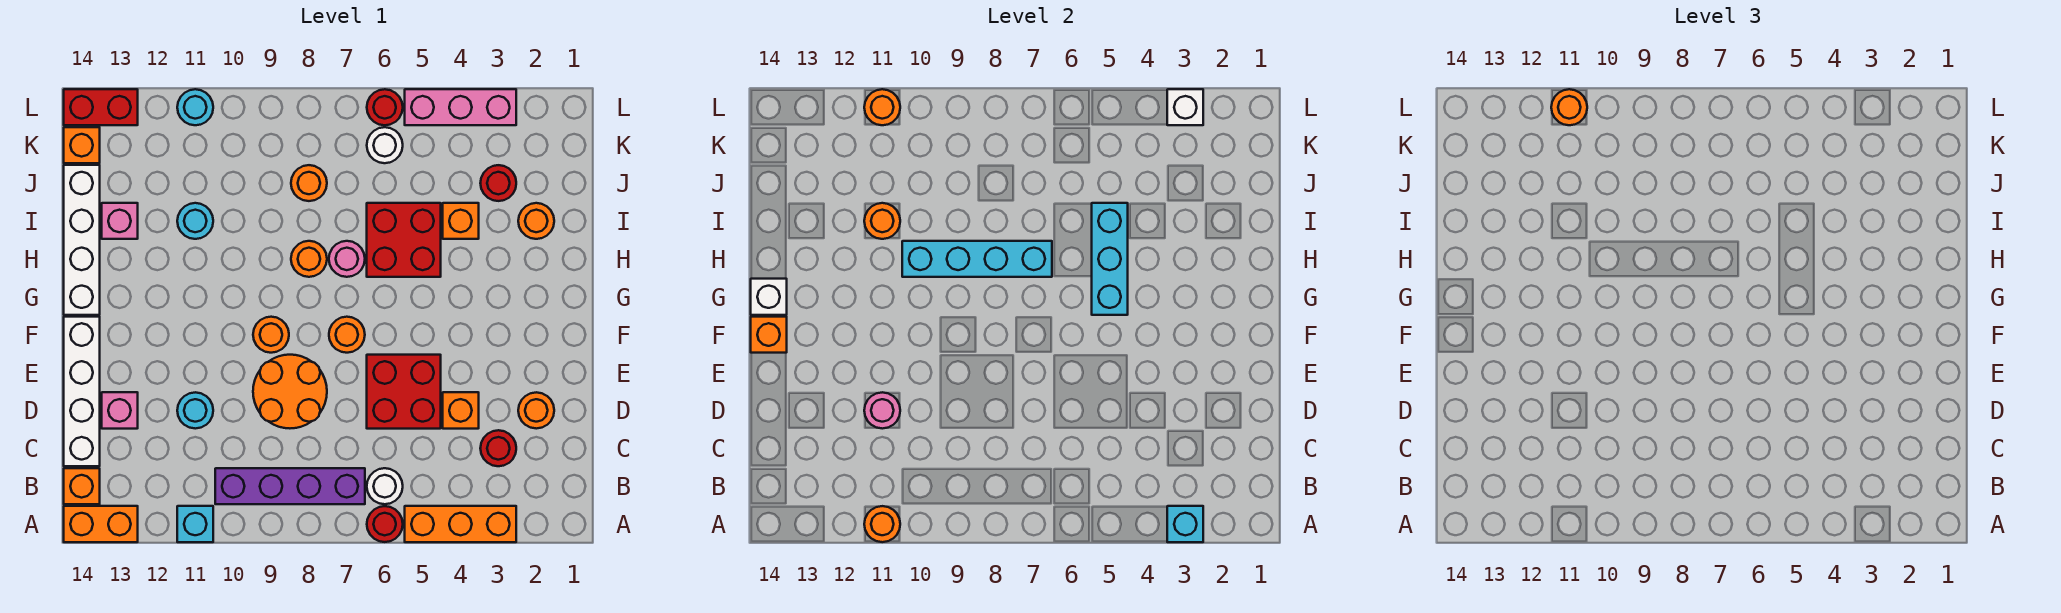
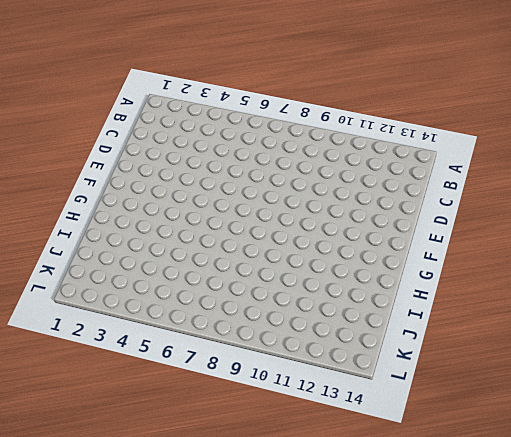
none -> orange 1x3 brick [405,506,516,542]
none -> red 1x1 round brick [367,506,403,542]
none -> cyan 1x1 brick [177,506,213,542]
none -> orange 1x2 brick [64,506,138,542]

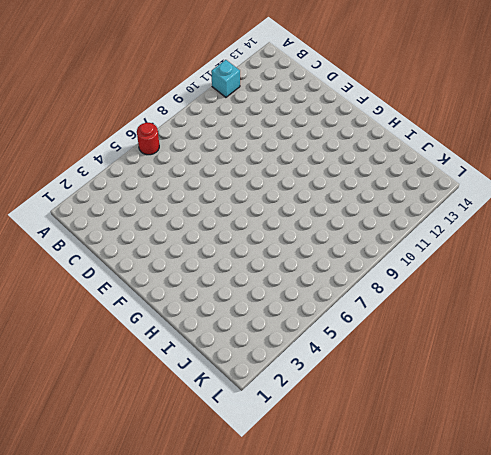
none -> orange 1x3 brick [405,506,516,542]
none -> orange 1x2 brick [64,506,138,542]
none -> white 1x1 round brick [367,468,403,504]
none -> purple 1x4 brick [215,468,365,504]

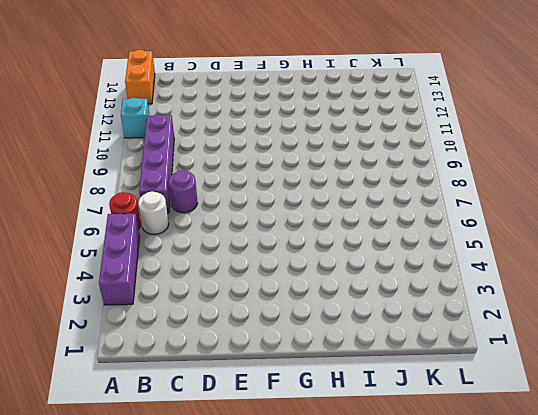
purple 1x3 brick [99,214,140,305] -> orange 1x3 brick [405,506,516,542]
purple 1x1 round brick [169,170,197,213] -> none
none -> orange 1x1 brick [64,468,100,504]
none -> red 1x1 round brick [480,430,516,466]
none -> white 1x4 brick [64,317,100,466]
none -> orange 1x1 round brick [518,392,554,429]

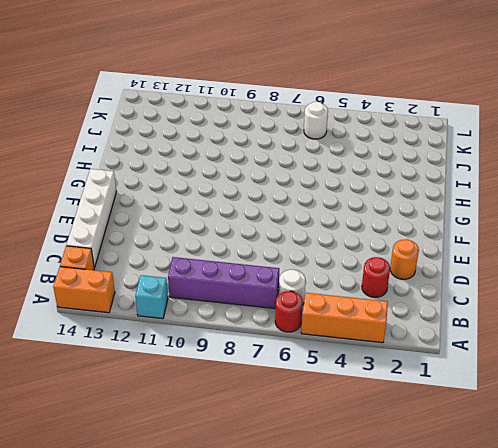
none -> orange 1x1 brick [443,392,479,429]
none -> red 2x2 brick [367,355,441,429]
none -> orange 2x2 round brick [253,355,327,428]
none -> cyan 1x1 round brick [177,392,213,429]

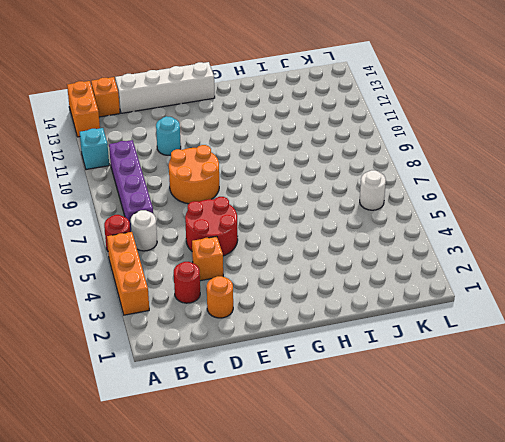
red 2x2 round brick [185,197,238,256] -> red 2x2 brick [367,355,441,429]
none -> pink 1x1 brick [102,392,138,429]
none -> orange 1x1 round brick [329,317,365,353]
none -> orange 1x1 round brick [253,317,289,353]
none -> white 1x4 brick [64,165,100,315]

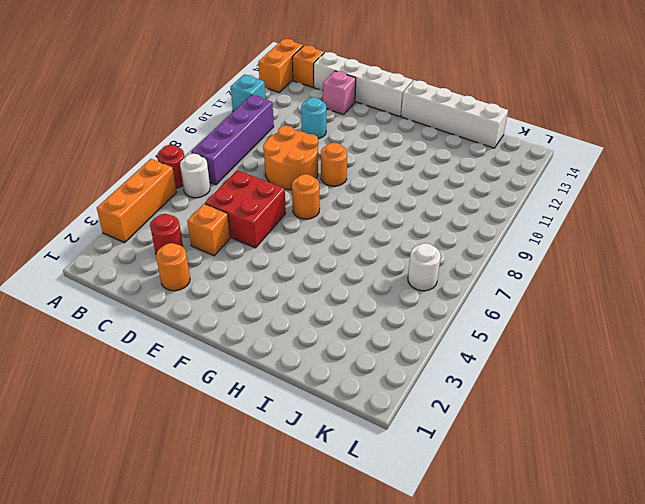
none -> red 2x2 brick [367,203,441,277]
none -> pink 1x1 round brick [329,241,365,277]
none -> orange 1x1 round brick [291,241,327,277]
none -> orange 1x1 round brick [518,203,554,239]

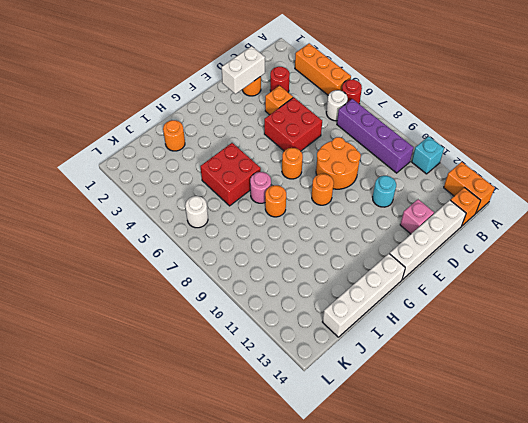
white 1x2 brick [221,46,265,94] -> none
none -> orange 1x1 brick [443,203,479,239]
none -> cyan 1x1 round brick [177,203,213,239]
none -> pink 1x1 brick [102,203,138,239]
none -> red 1x1 round brick [480,165,516,201]

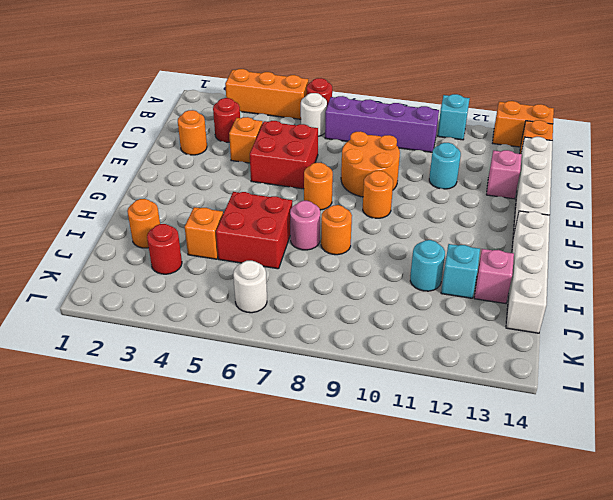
cyan 1x1 brick [441,244,480,298] -> cyan 1x1 brick moved to [1167,506,1203,542]
none -> orange 1x1 round brick [291,165,327,201]
none -> orange 1x1 brick [64,127,100,163]
none -> pink 1x3 brick [405,89,516,125]
none -> red 1x1 round brick [367,89,403,125]

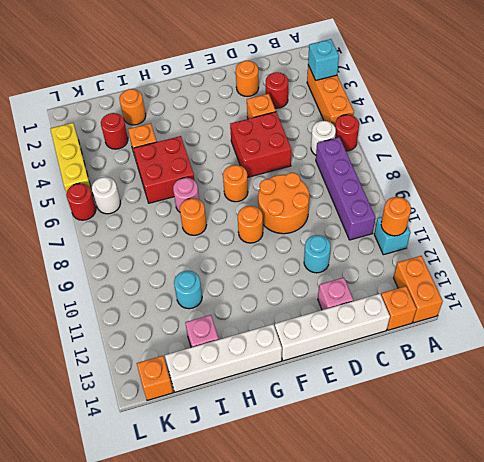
yellow 1x3 brick [50,123,93,196] -> pink 1x3 brick [405,89,516,125]
none -> orange 1x1 round brick [291,165,327,201]
none -> cyan 1x1 round brick [177,89,213,125]
none -> red 1x2 brick [64,89,138,125]
none -> pink 1x1 round brick [864,392,900,429]

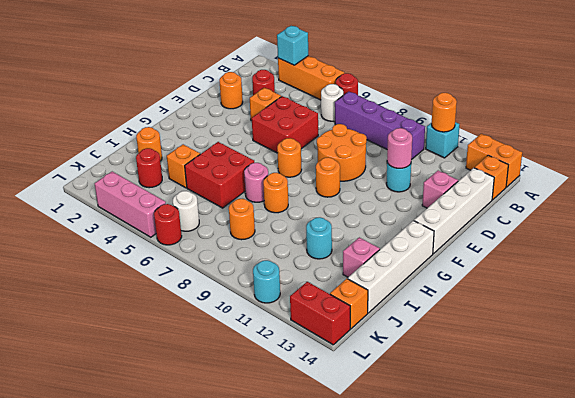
none -> orange 1x1 brick [751,317,787,353]
none -> cyan 1x3 brick [1092,203,1128,315]
none -> white 1x1 brick [751,279,787,315]
none -> cyan 1x4 brick [902,241,1052,277]

